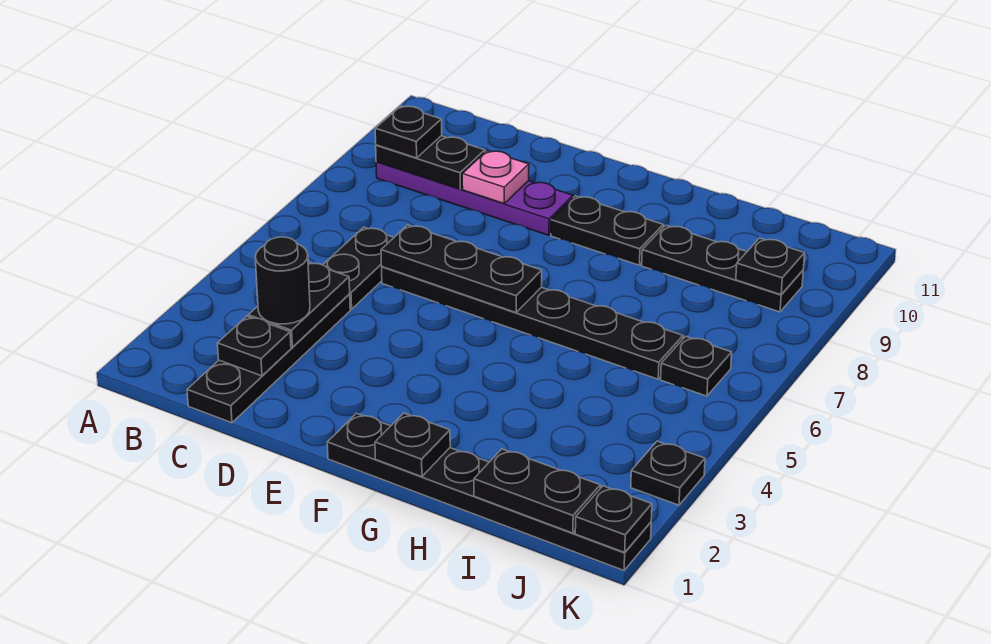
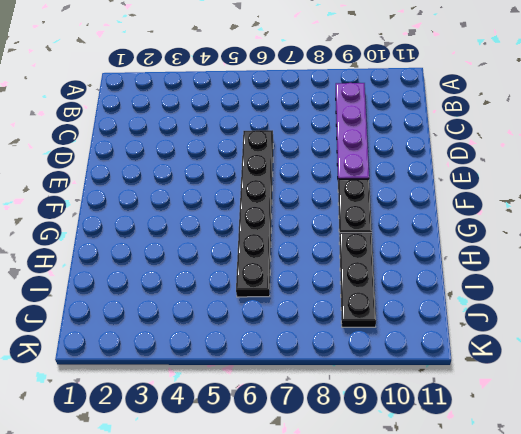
none -> black 1x4 plate [187,294,350,423]
none -> black 1x2 plate [323,227,394,309]
none -> black 1x6 plate [327,413,651,570]

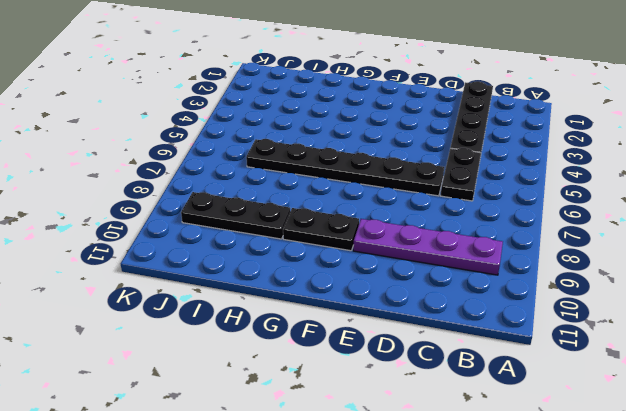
none -> black 1x6 plate [327,413,651,570]
none -> black 1x1 plate [661,336,732,396]
none -> black 1x1 plate [631,441,705,505]

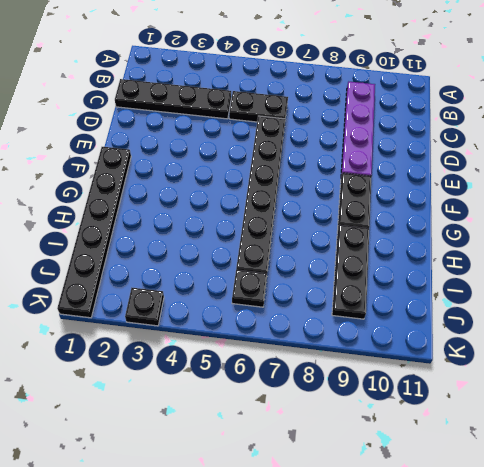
none -> black 1x2 plate [376,136,485,189]
none -> black 1x1 plate [217,316,291,376]
none -> black 1x2 plate [248,263,350,347]

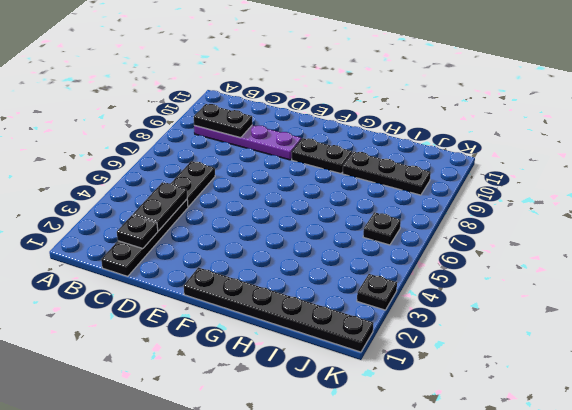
none -> black 1x6 plate [382,267,683,379]
none -> black 1x3 plate [381,225,542,313]
none -> pink 1x1 plate [462,151,529,203]

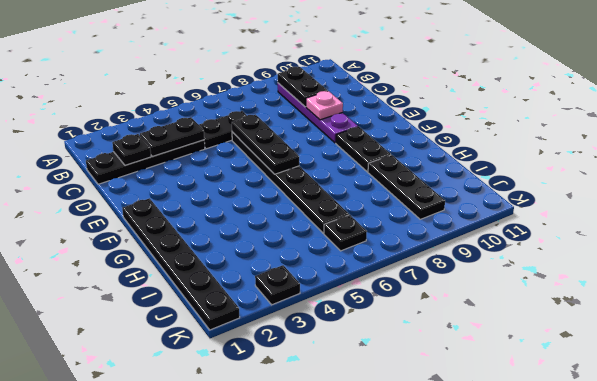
none -> black 1x1 plate [375,413,450,477]
none -> black 1x2 plate [474,449,600,533]
none -> black 1x1 plate [736,238,805,295]

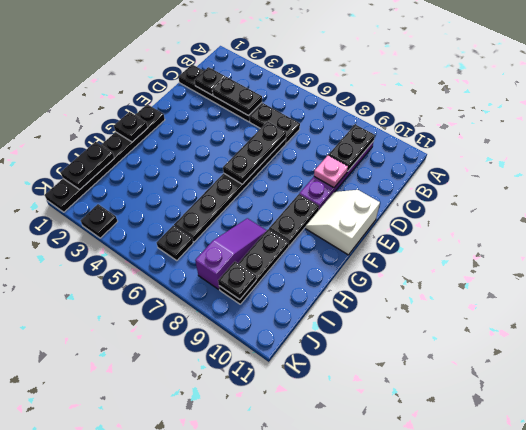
white 2x2 slope [306,190,380,255] -> none
purple 1x3 slope [195,218,267,289] -> none
none -> black 1x1 plate [575,486,652,552]
none -> black 1x1 plate [375,106,442,158]
none -> black 1x1 round brick [255,237,310,324]

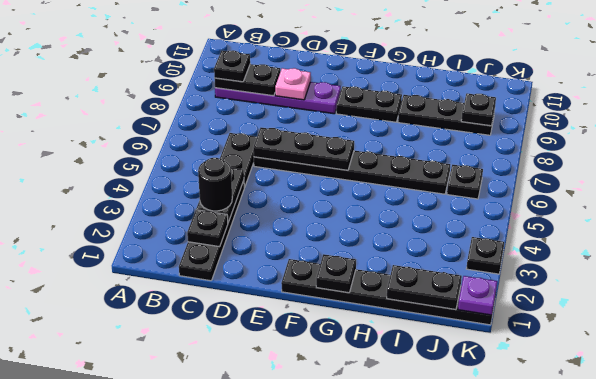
purple 1x1 plate [458,276,497,315] -> black 1x1 plate [575,486,652,552]

